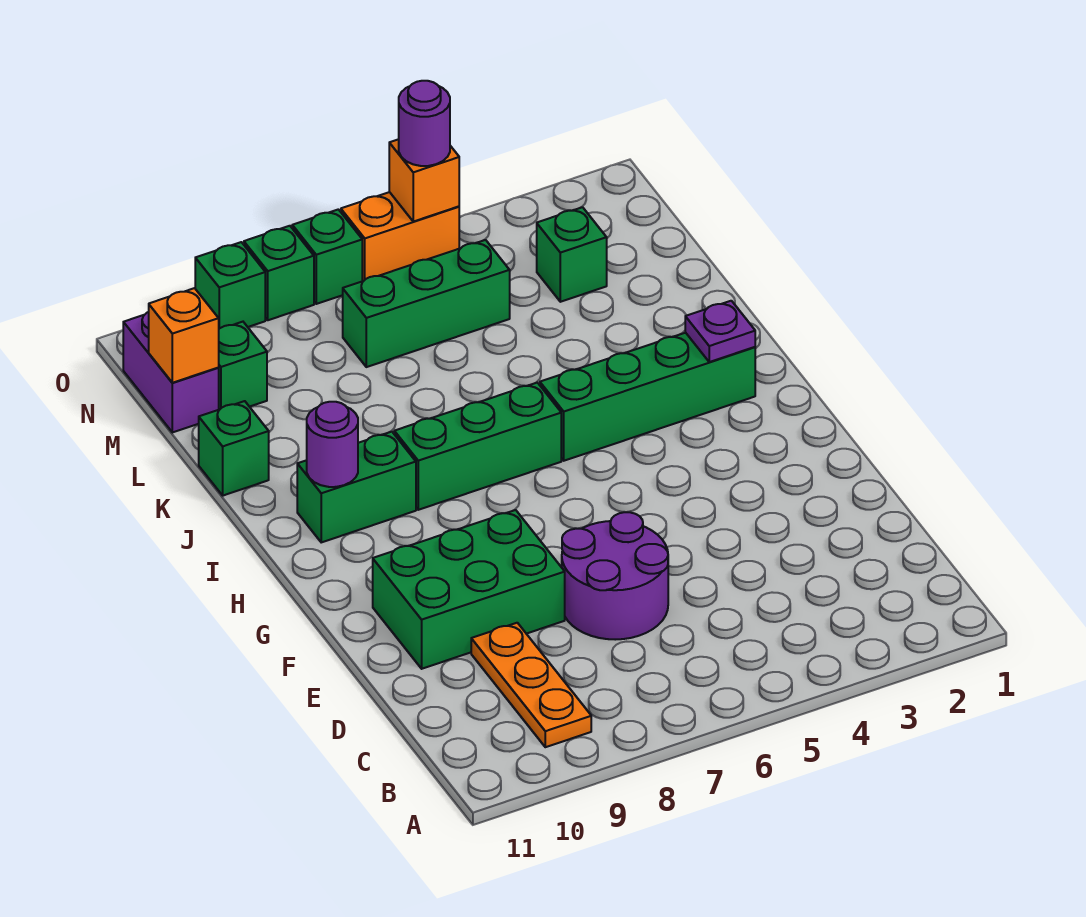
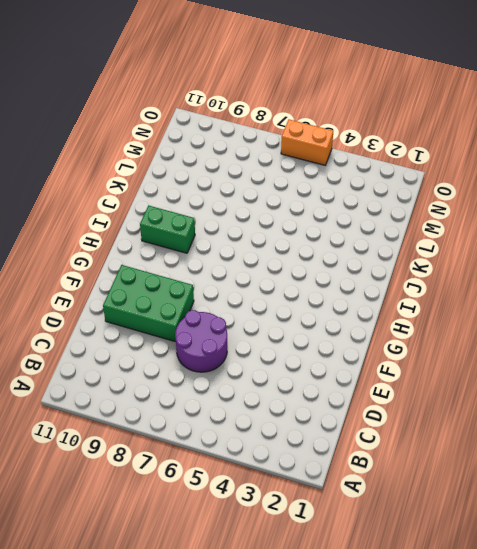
none -> orange 1x3 plate [471,623,591,747]
none -> green 1x4 brick [540,333,755,461]
none -> green 1x3 brick [394,383,561,510]

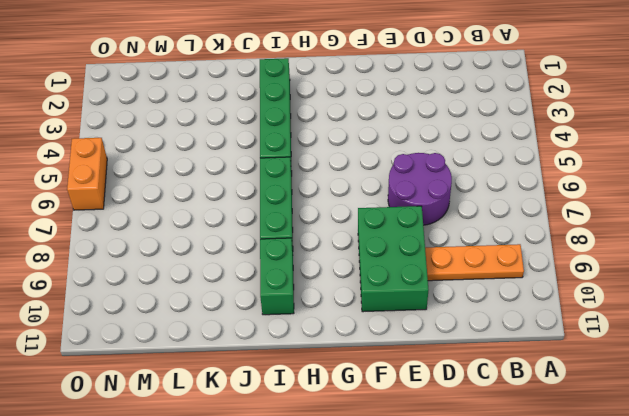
none -> green 1x1 brick [199,401,269,496]
none -> green 1x1 brick [537,207,607,302]
none -> green 1x3 brick [343,240,510,367]

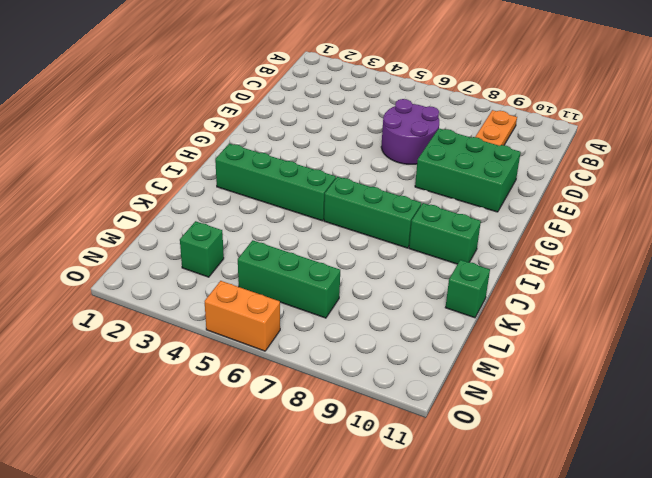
none -> green 1x1 brick [218,322,267,410]
none -> purple 1x2 brick [123,312,219,433]
none -> green 1x1 brick [292,209,362,304]

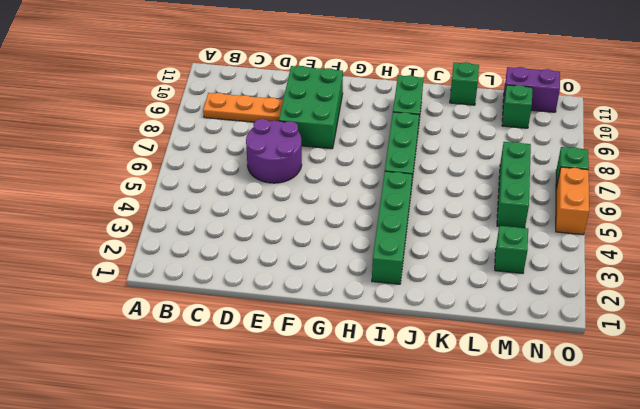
none -> green 1x1 brick [244,226,314,320]
none -> green 1x1 brick [195,242,265,329]
none -> purple 1x1 plate [685,301,755,362]

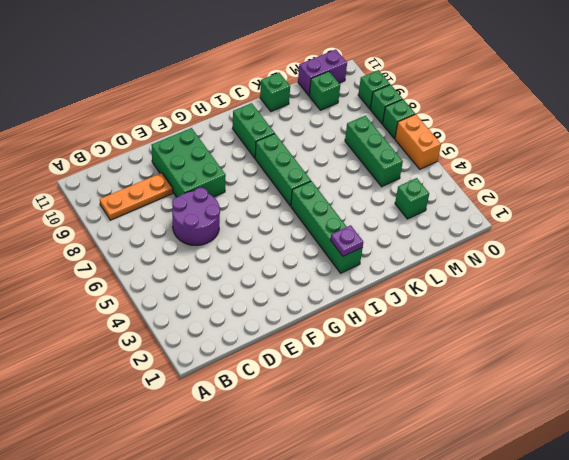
none -> purple 1x1 round brick [307,402,358,487]
none -> orange 1x1 brick [149,288,219,383]
none -> orange 1x1 brick [389,139,459,222]

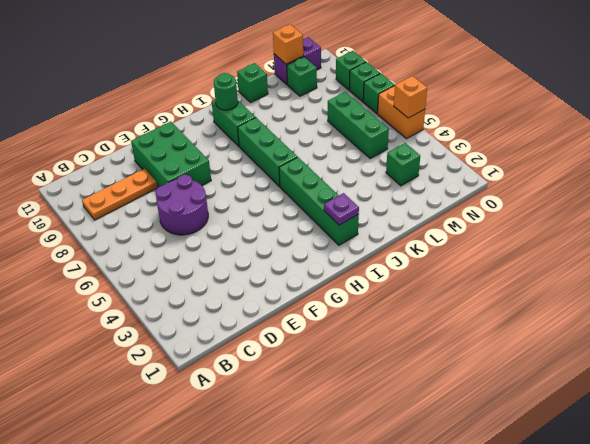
green 1x1 round brick [214,73,238,110] -> purple 1x1 round brick [307,402,358,487]
none -> purple 1x1 round brick [399,81,450,166]

